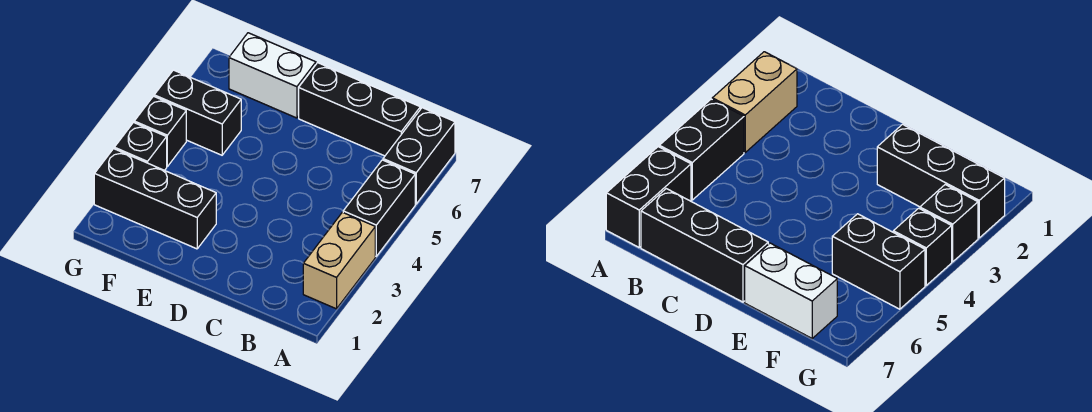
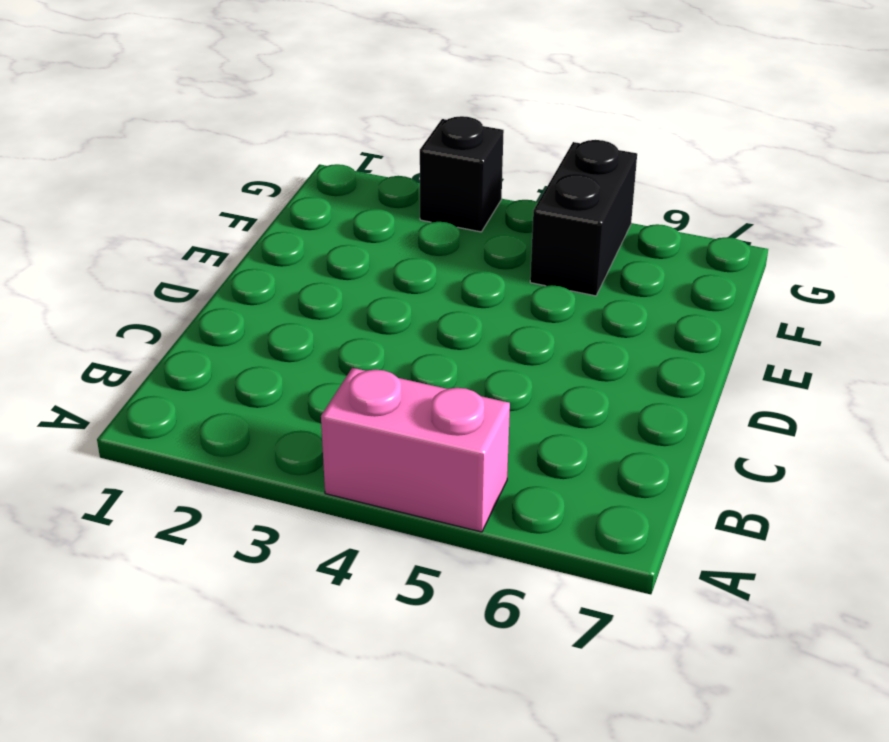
pink 1x2 brick [321,368,510,532] -> black 1x2 brick [343,160,415,256]
none -> tan 1x2 brick [303,212,375,309]
none -> black 1x2 brick [383,108,455,204]

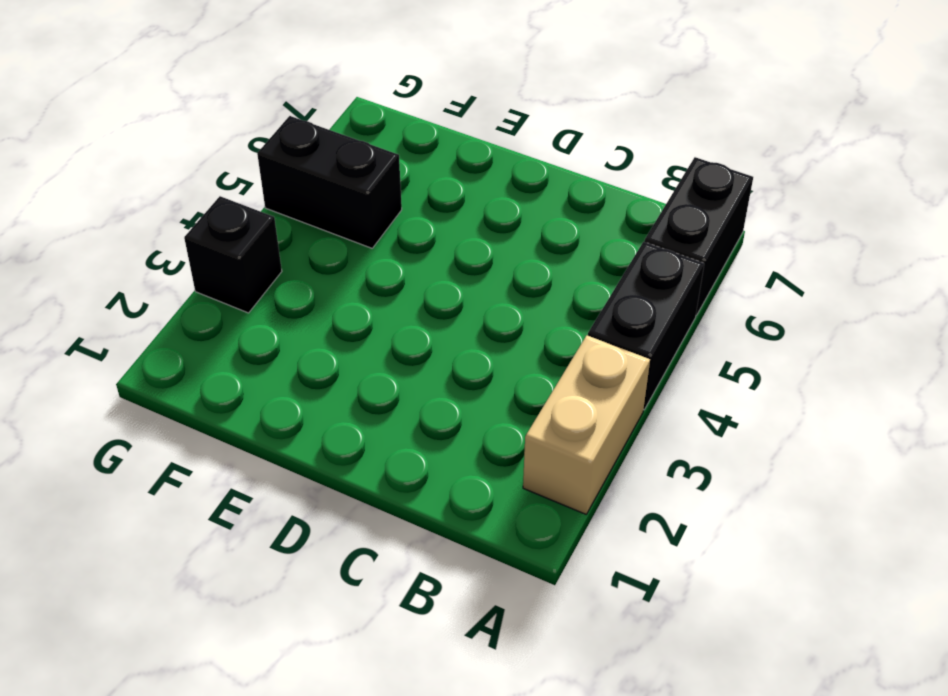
none -> black 1x3 brick [299,63,420,156]
none -> black 1x3 brick [94,149,216,249]

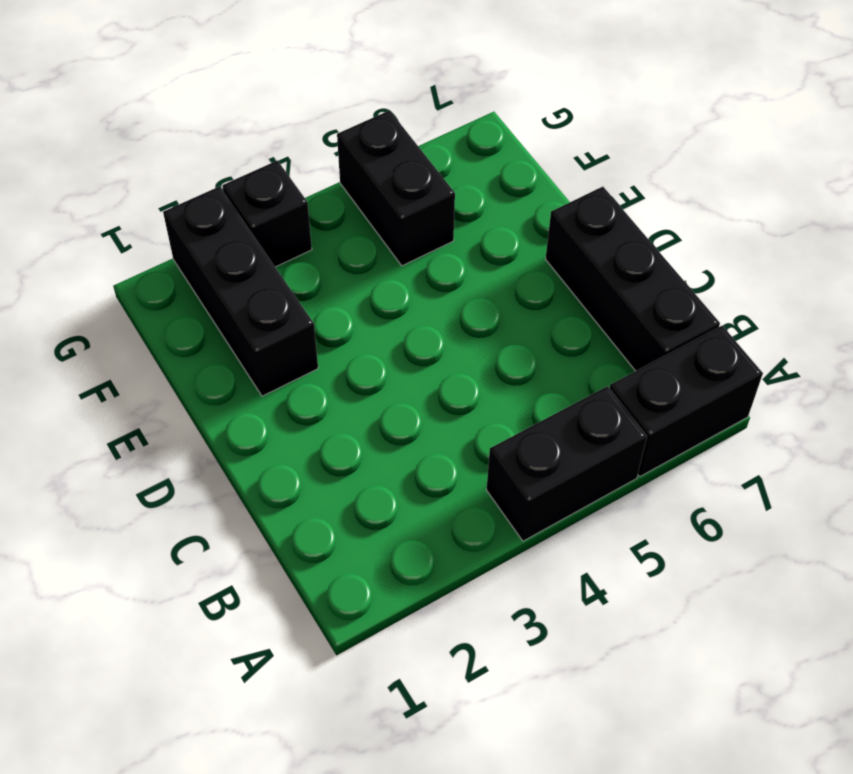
none -> tan 1x2 brick [303,212,375,309]
none -> white 1x2 brick [229,33,316,118]

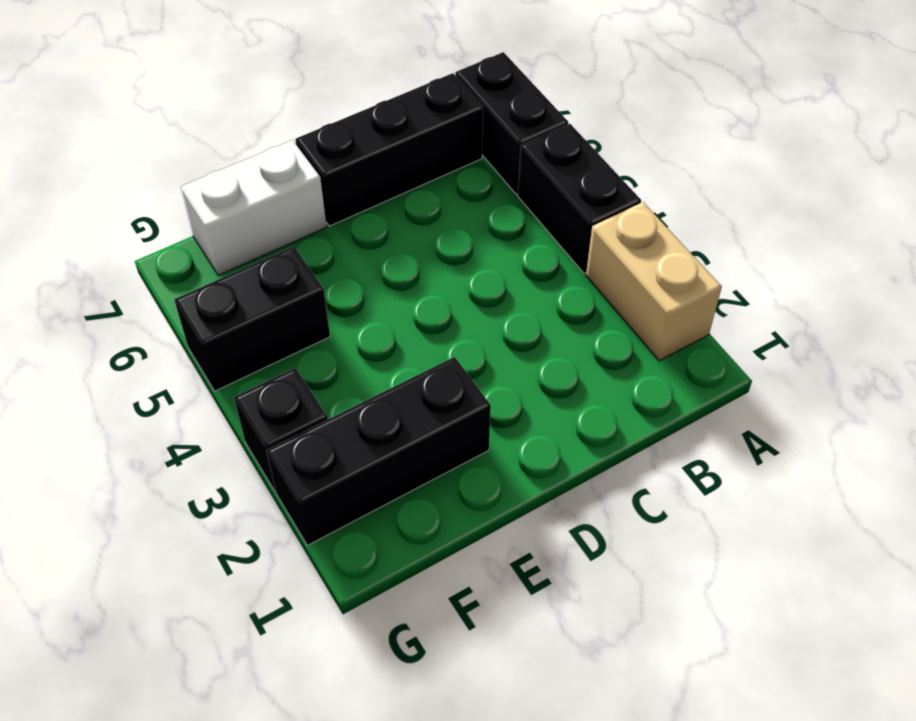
none -> black 1x1 brick [134,96,186,166]

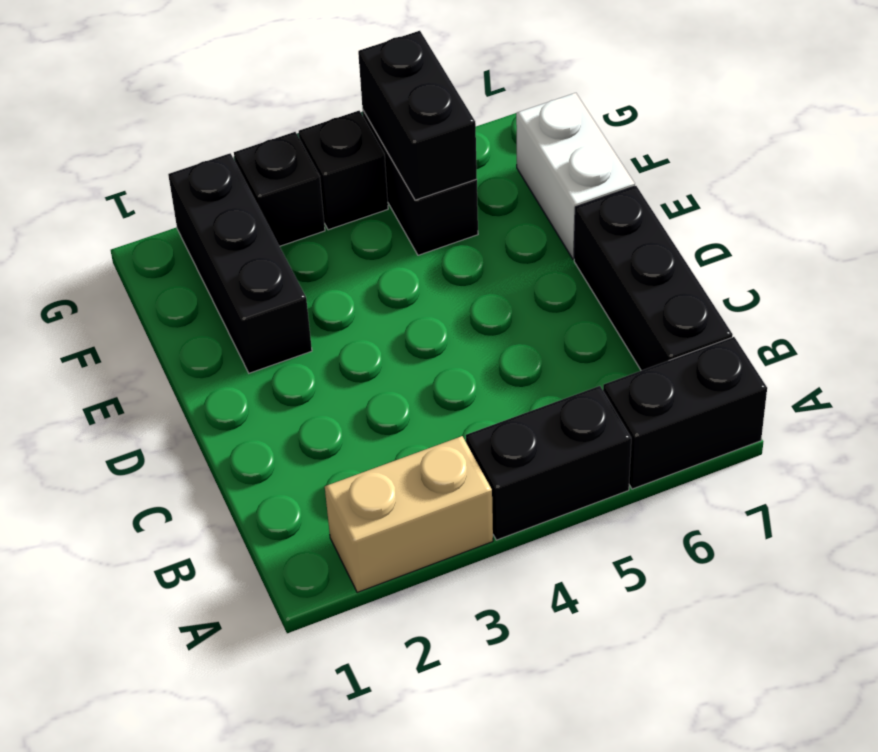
black 1x2 brick [358,31,477,200] -> none

